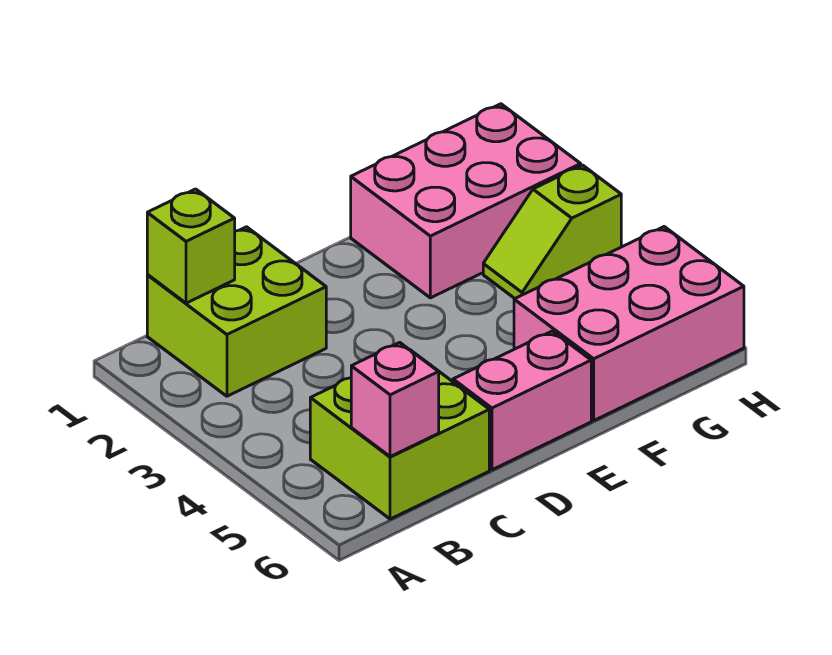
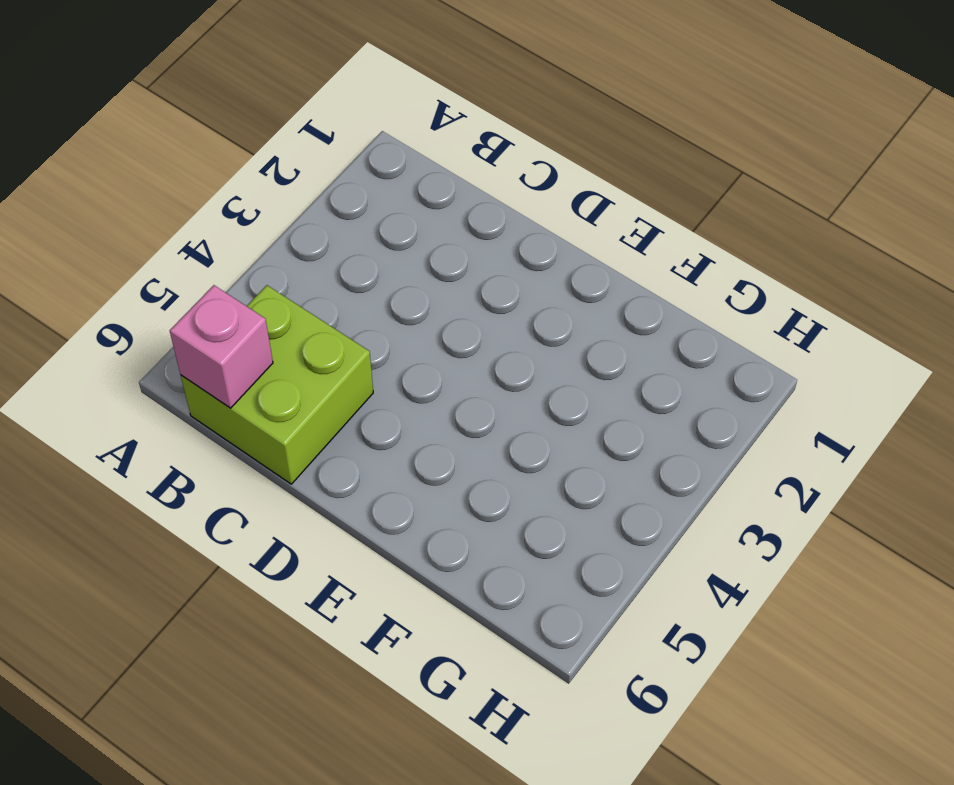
none -> lime 2x2 brick [147,227,326,396]
none -> pink 1x2 brick [453,331,591,470]

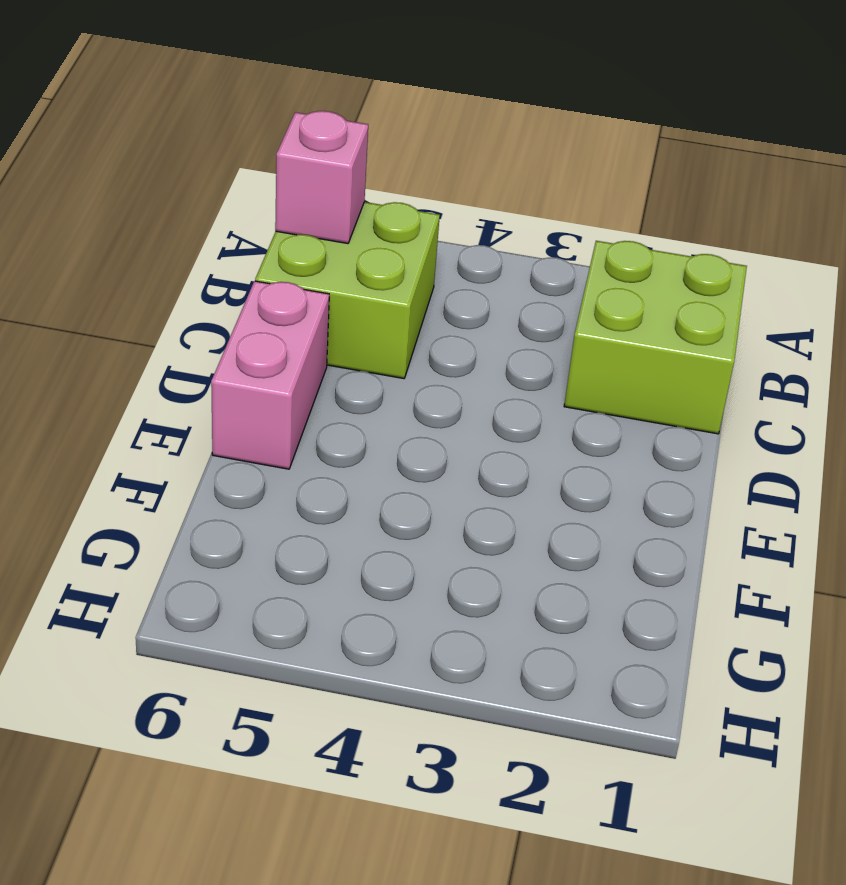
none -> pink 2x3 brick [351,104,581,298]
none -> pink 2x3 brick [514,227,744,420]

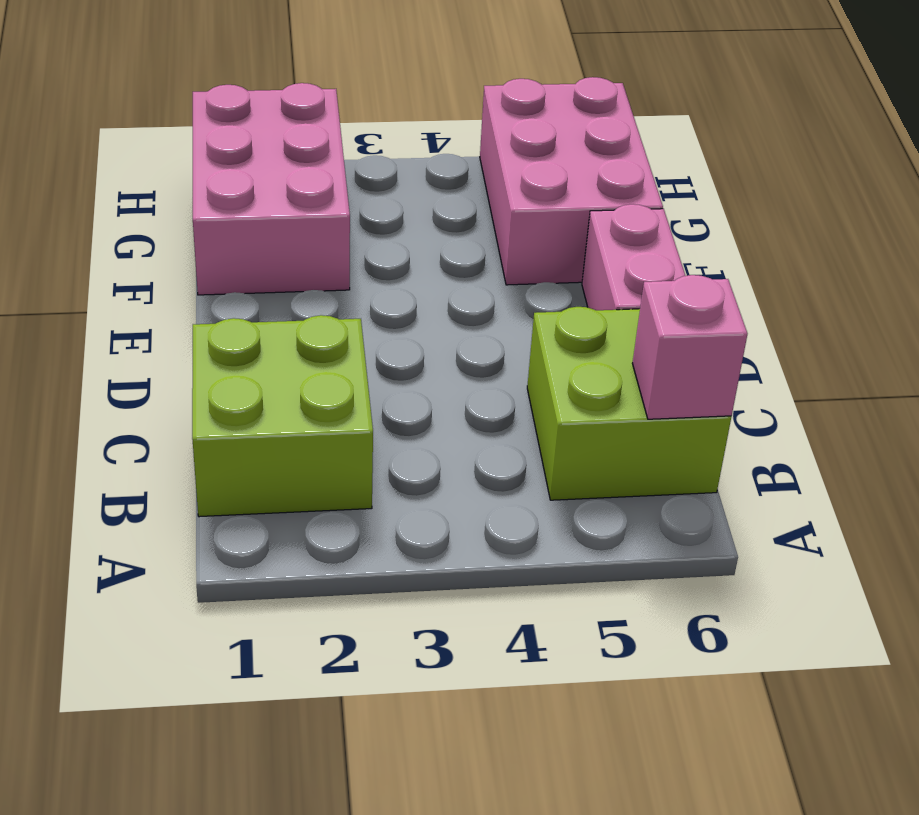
none -> lime 1x2 slope [483,165,621,298]
none -> lime 1x1 brick [147,189,235,303]

